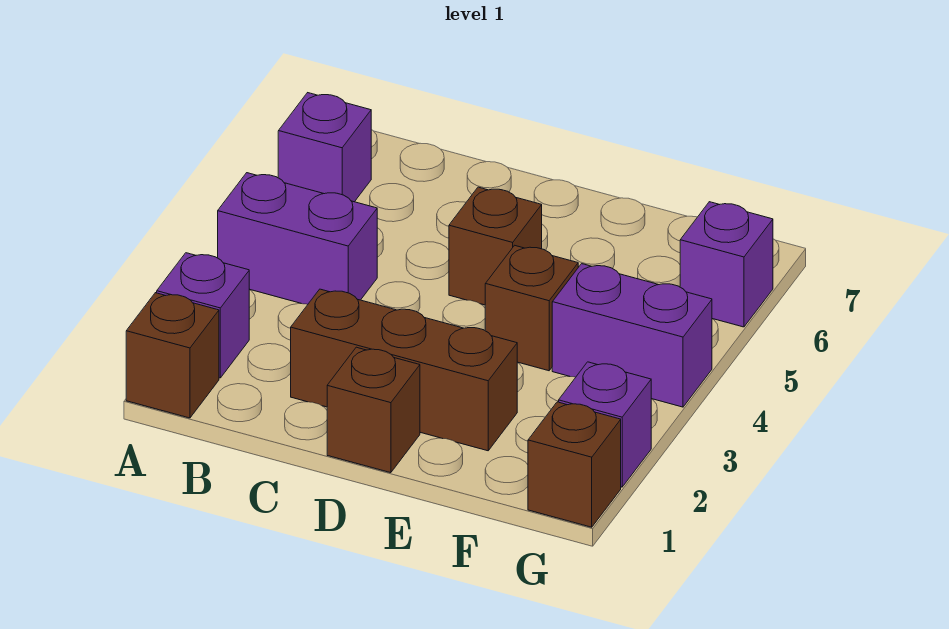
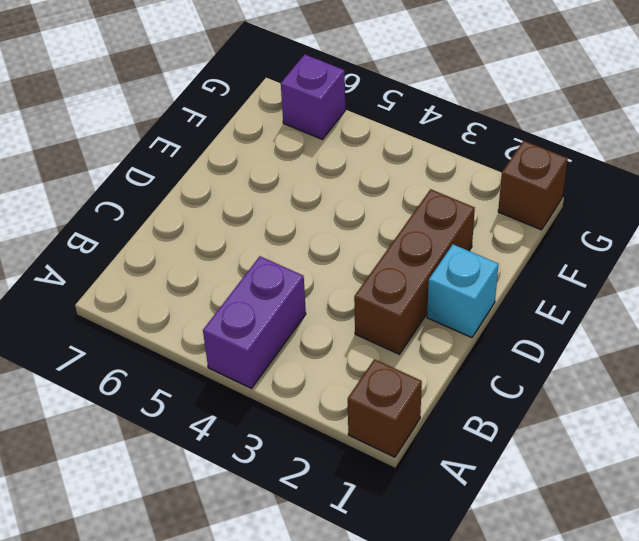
cyan 1x1 brick [427,244,499,338] -> brown 1x1 brick [327,347,420,473]
none -> purple 1x1 brick [157,253,249,378]
none -> purple 1x1 brick [278,93,371,202]
none -> brown 1x1 brick [449,187,542,305]

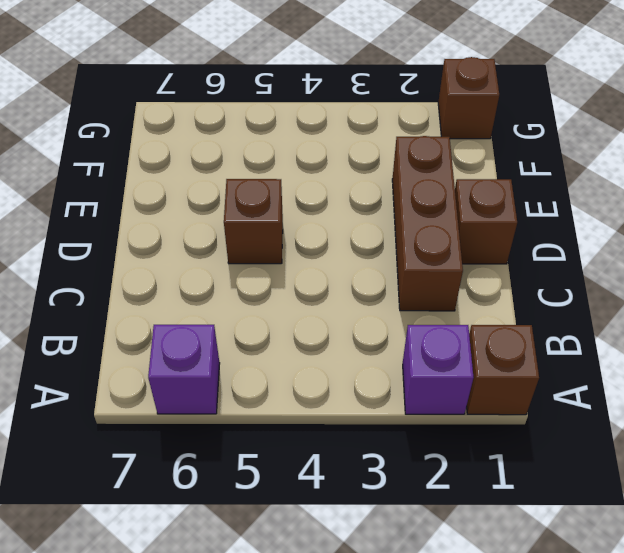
none -> purple 1x2 brick [218,173,377,304]
none -> brown 1x1 brick [485,245,578,371]
none -> purple 1x2 brick [552,264,712,407]

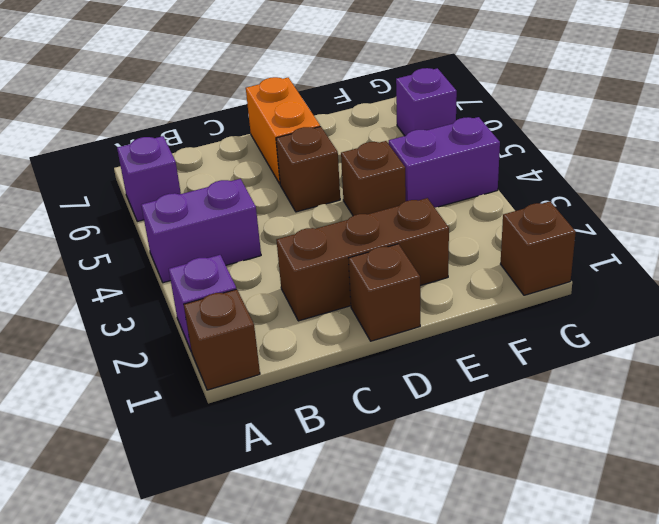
orange 1x2 brick [246,77,320,184] -> none
none -> purple 1x1 brick [559,362,651,487]

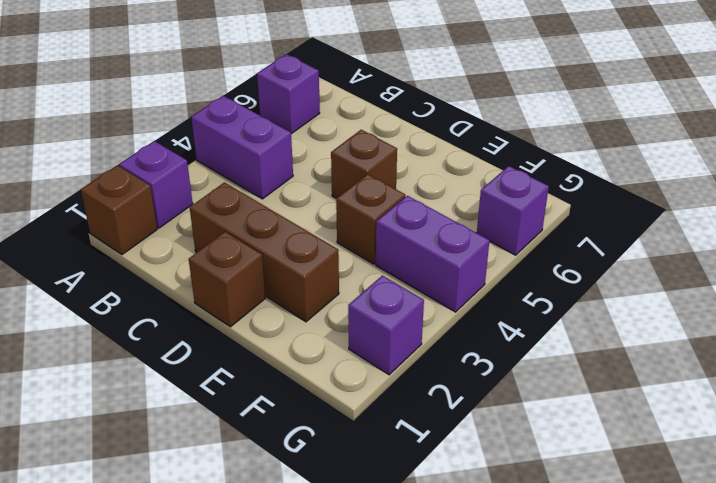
none -> brown 1x1 brick [528,402,621,527]

